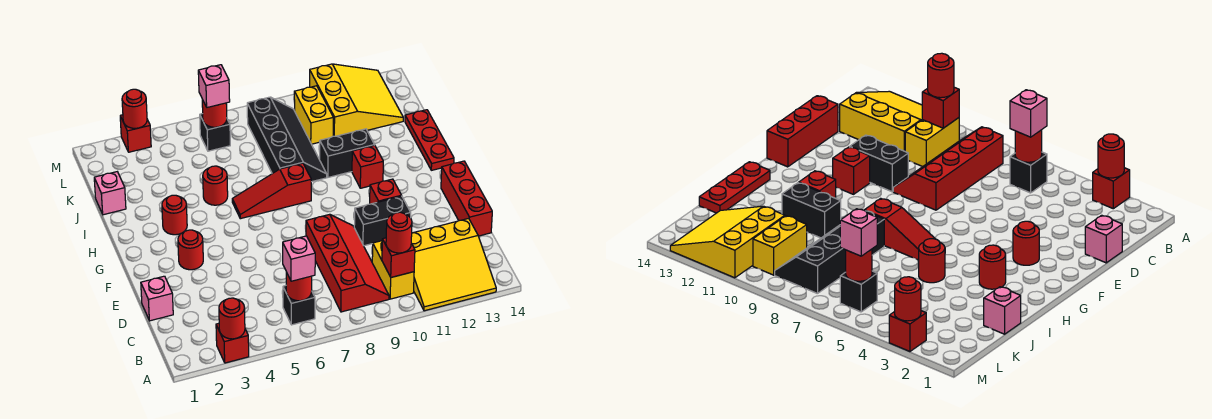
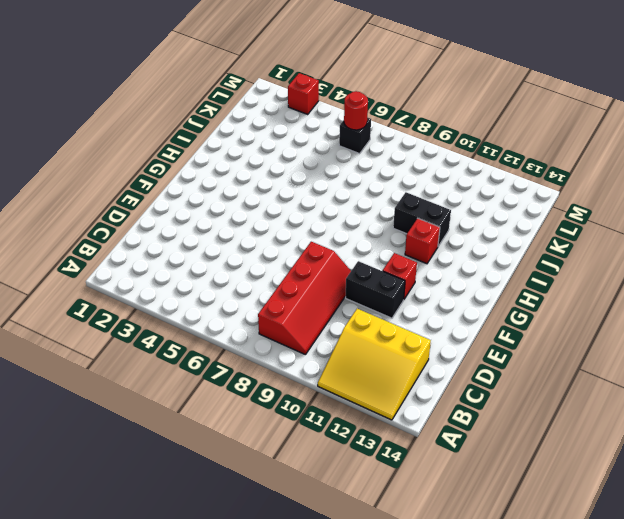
none -> red 1x1 brick [216,323,249,363]
none -> black 1x1 brick [283,286,315,325]
none -> yellow 1x2 brick [372,241,414,299]
none -> pink 1x1 brick [141,276,173,321]

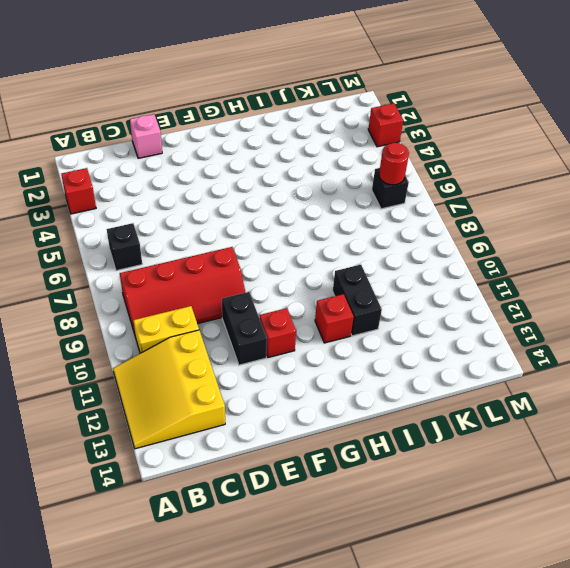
none -> red 1x3 brick [441,161,492,236]
none -> red 1x1 round brick [178,230,203,270]
none -> red 1x1 round brick [162,195,187,235]
none -> red 1x3 slope [232,163,311,219]

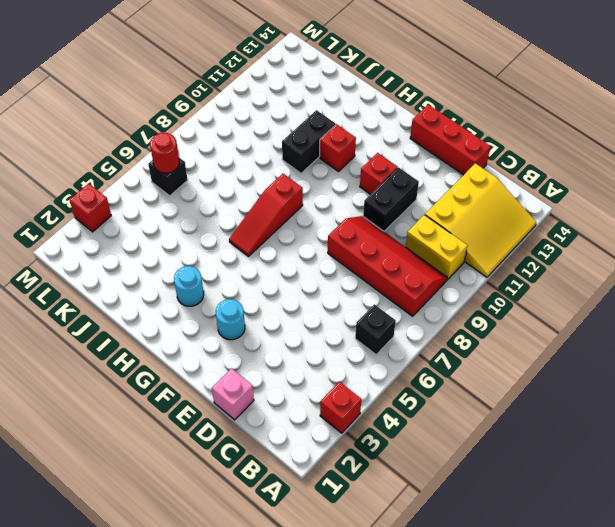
cyan 1x1 round brick [216,299,245,340] -> red 1x1 round brick [178,230,203,270]
cyan 1x1 round brick [174,266,204,306] -> red 1x1 round brick [162,195,187,235]
none -> red 1x3 plate [405,110,454,170]
none -> red 1x1 round brick [203,166,228,205]
none -> black 2x4 slope [247,97,327,182]
none -> pink 1x1 brick [94,172,126,215]

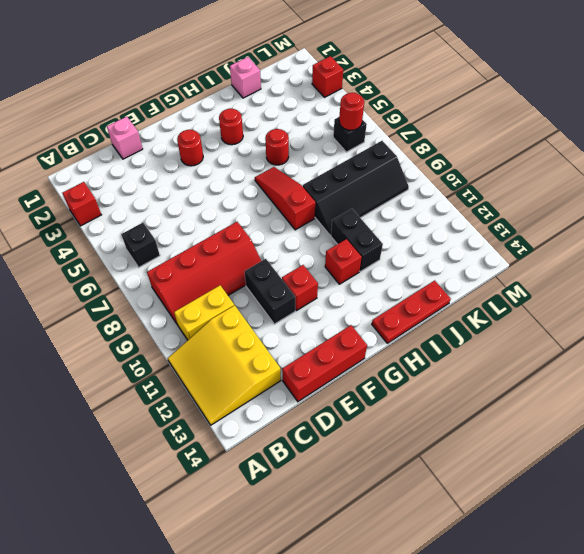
none -> yellow 1x2 brick [294,86,333,144]
none -> yellow 3x3 slope [310,64,403,136]
none -> red 1x1 round brick [219,298,245,339]
none -> red 1x1 round brick [286,272,312,301]

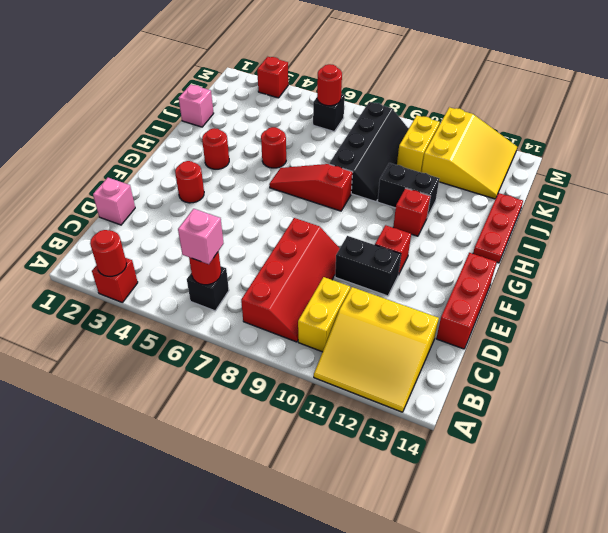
none -> red 1x1 brick [382,238,415,277]
none -> red 1x1 round brick [122,89,147,128]
none -> red 1x1 round brick [386,212,412,253]
none -> pink 1x1 brick [198,65,230,107]

